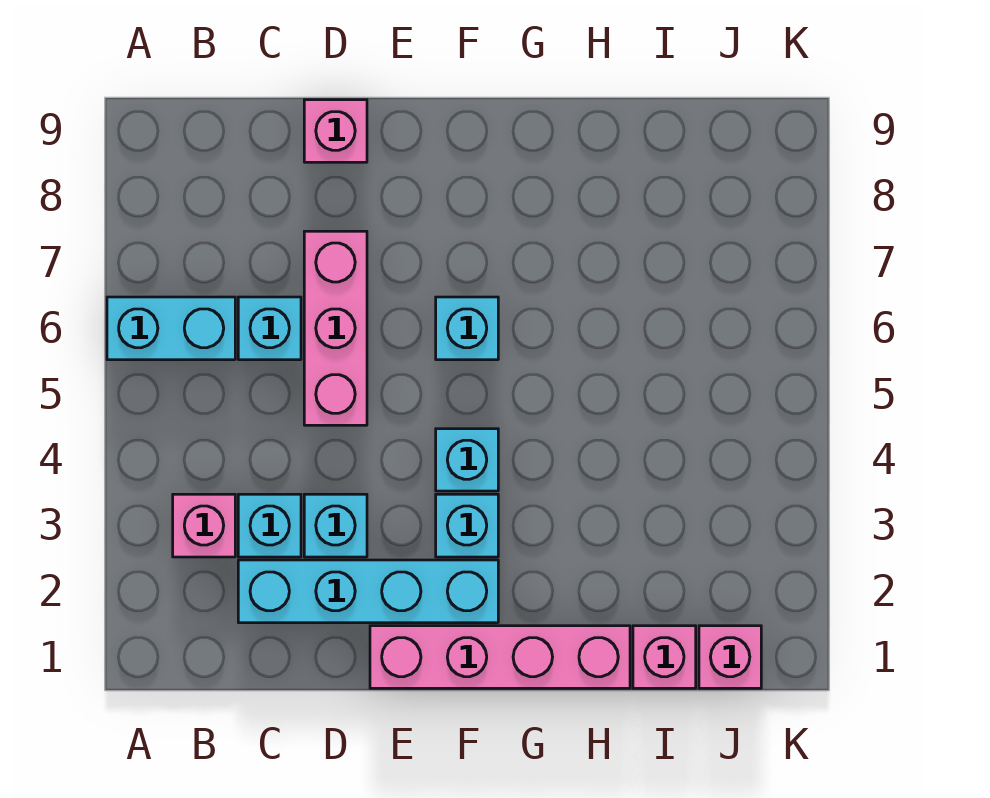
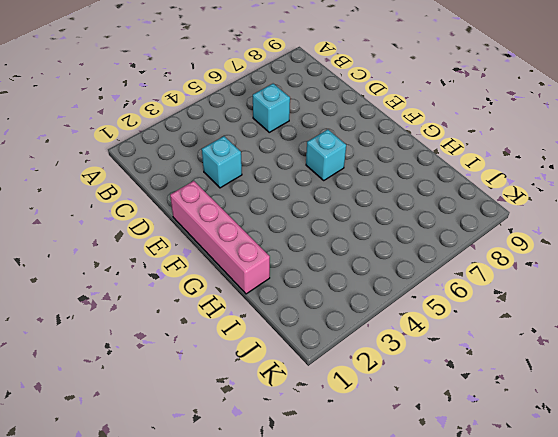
none -> cyan 1x2 brick [107,297,235,360]
none -> pink 1x1 brick [173,494,235,557]
none -> cyan 1x4 brick [238,560,498,623]

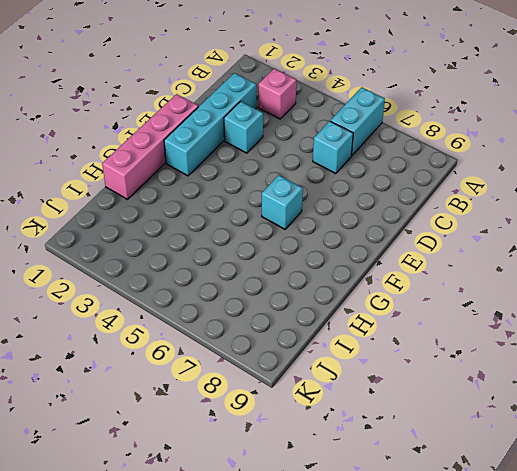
none -> cyan 1x1 brick [238,494,301,557]
none -> pink 1x3 brick [304,231,367,425]
none -> pink 1x1 brick [304,100,367,162]

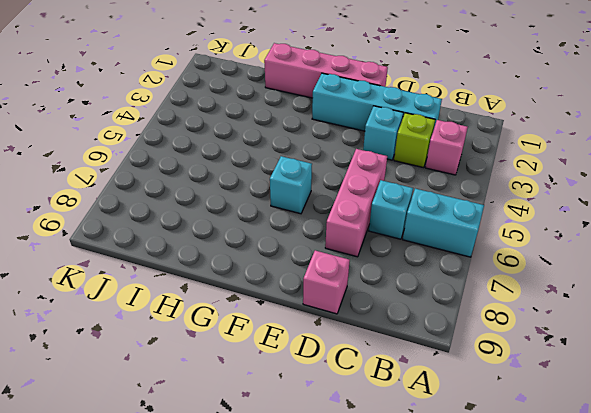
lime 1x1 brick [394,113,435,168] -> cyan 1x1 brick [238,494,301,557]
none -> cyan 1x1 brick [436,494,498,557]
none -> cyan 1x1 brick [436,429,498,491]
none -> pink 1x1 brick [633,626,696,688]

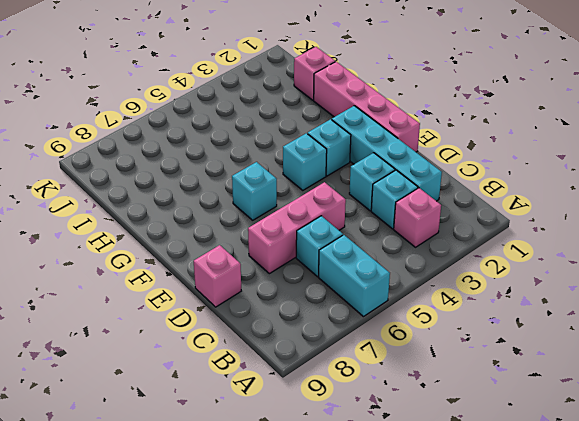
none -> pink 1x1 brick [699,626,761,688]

